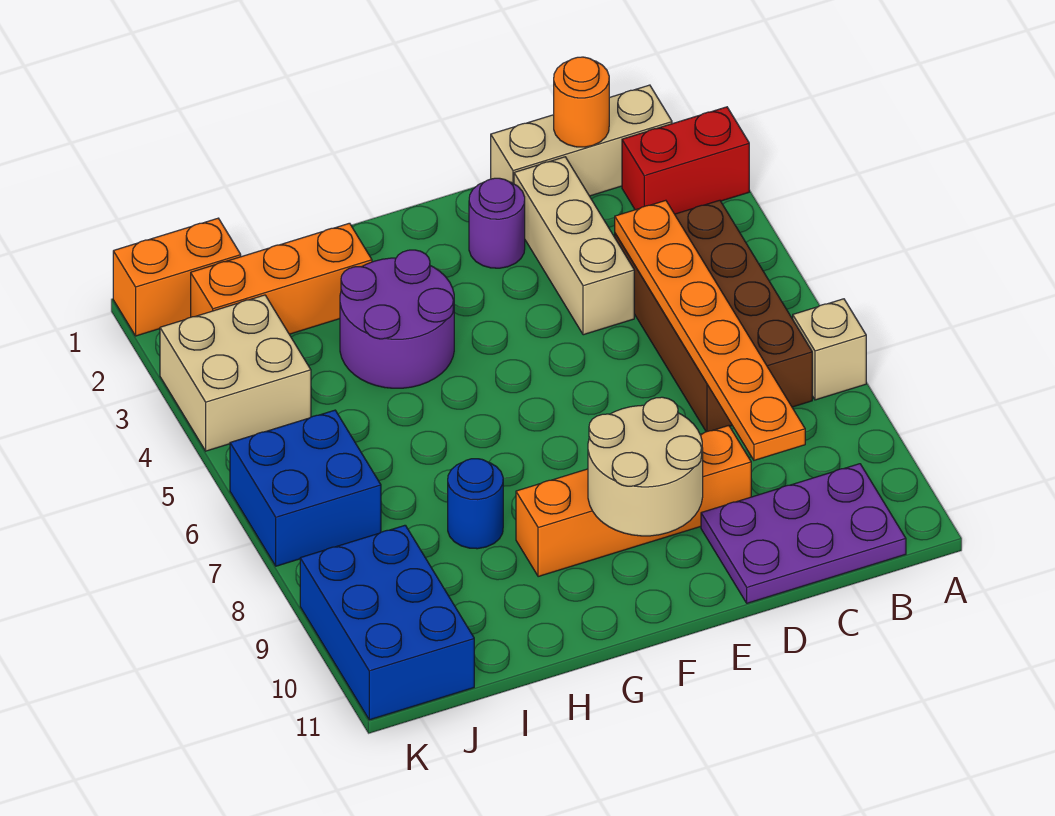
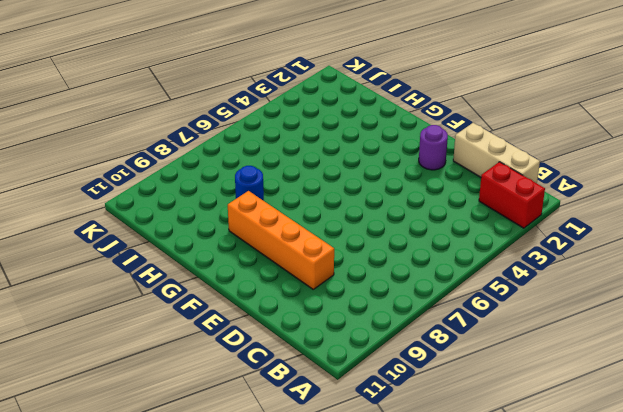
none -> tan 1x1 brick [793,299,866,400]
none -> brown 2x4 brick [615,200,812,432]
none -> purple 2x3 plate [701,464,906,603]

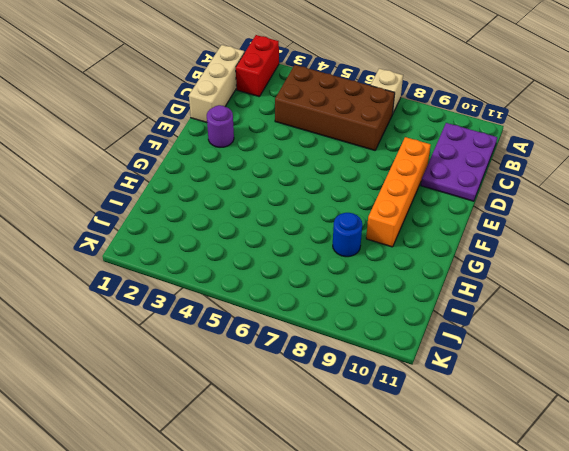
none -> tan 1x3 brick [514,157,634,335]
none -> purple 2x2 round brick [340,250,454,388]
none -> orange 1x3 brick [191,223,372,334]

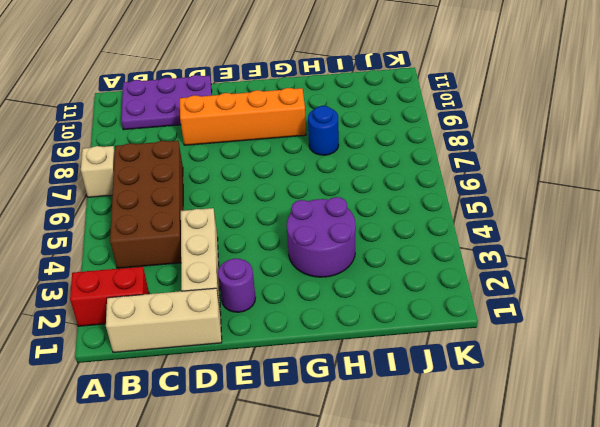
none -> orange 1x3 brick [191,223,372,334]
none -> orange 1x2 brick [113,218,241,336]
none -> tan 2x2 brick [160,295,311,451]

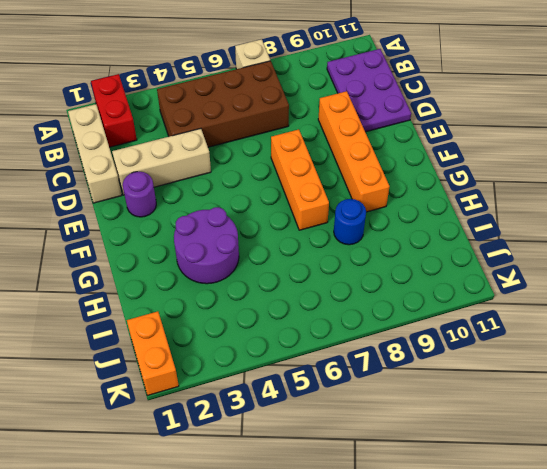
orange 1x3 brick [271,129,329,230] -> orange 1x3 brick moved to [191,223,372,334]
none -> tan 2x2 brick [160,295,311,451]
none -> blue 2x2 brick [230,410,381,566]
none -> blue 2x3 brick [300,525,474,720]

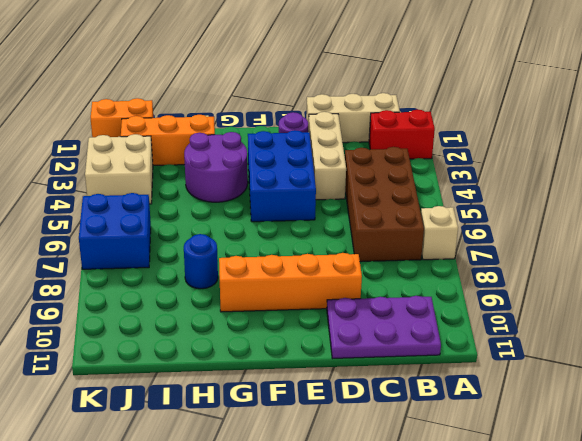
blue 2x3 brick [248,130,316,222] -> blue 2x3 brick moved to [300,525,474,720]
none -> orange 1x1 round brick [554,57,609,147]
none -> orange 1x6 plate [615,200,805,460]
none -> tan 2x2 round brick [588,397,703,536]

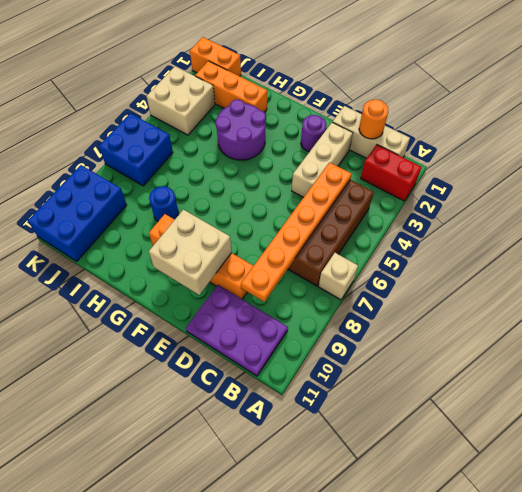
tan 2x2 brick [149,210,232,295] -> tan 2x2 round brick [588,397,703,536]

